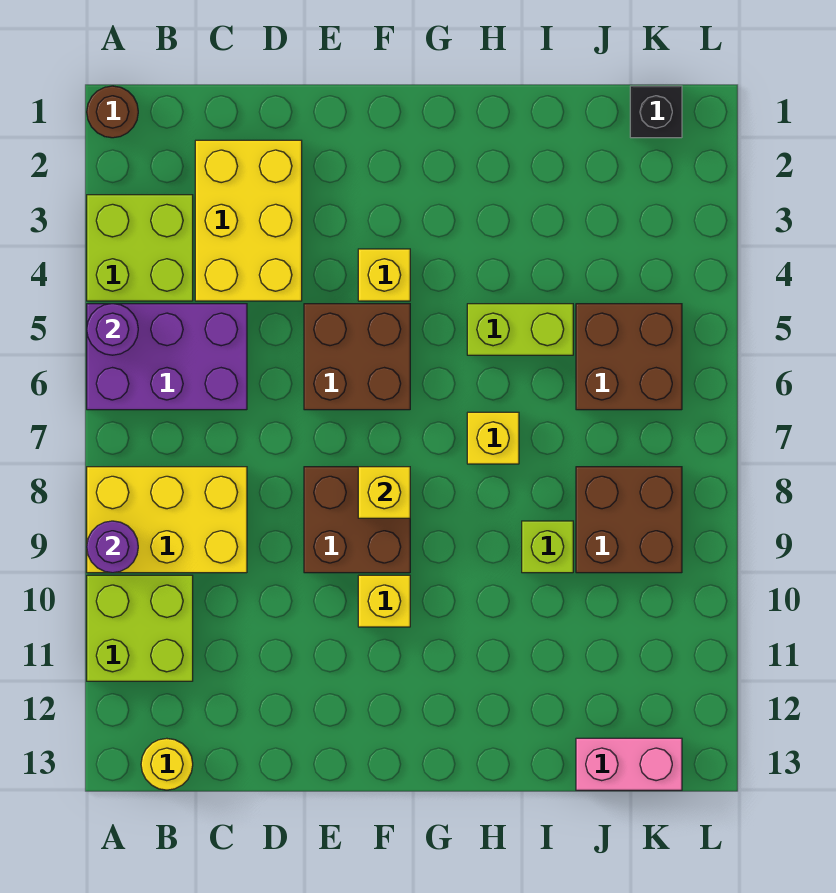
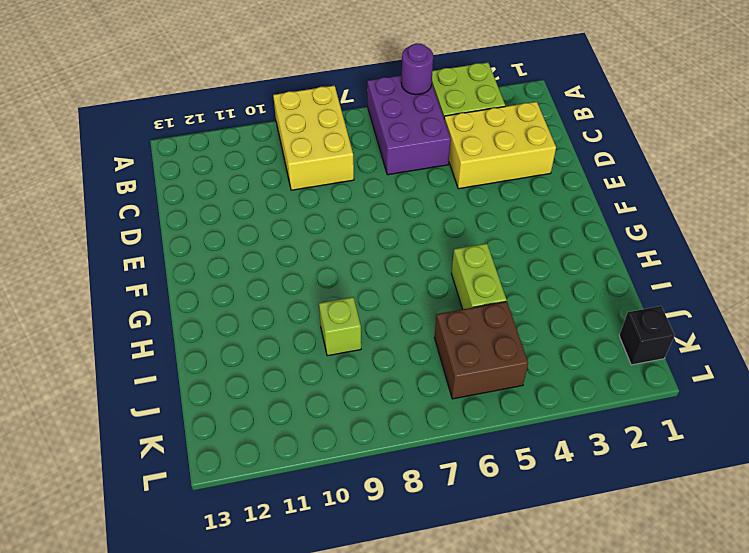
none -> brown 1x1 round brick [87,86,138,138]
none -> lime 2x2 brick [87,575,193,681]
none -> yellow 1x1 round brick [141,738,193,790]

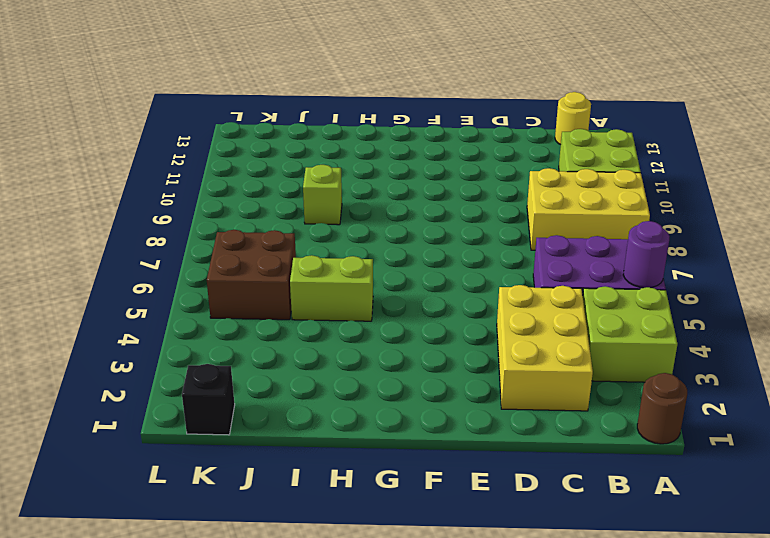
none -> brown 2x2 brick [304,304,410,410]
none -> brown 2x2 brick [304,467,410,573]
none -> yellow 1x1 brick [358,249,410,301]

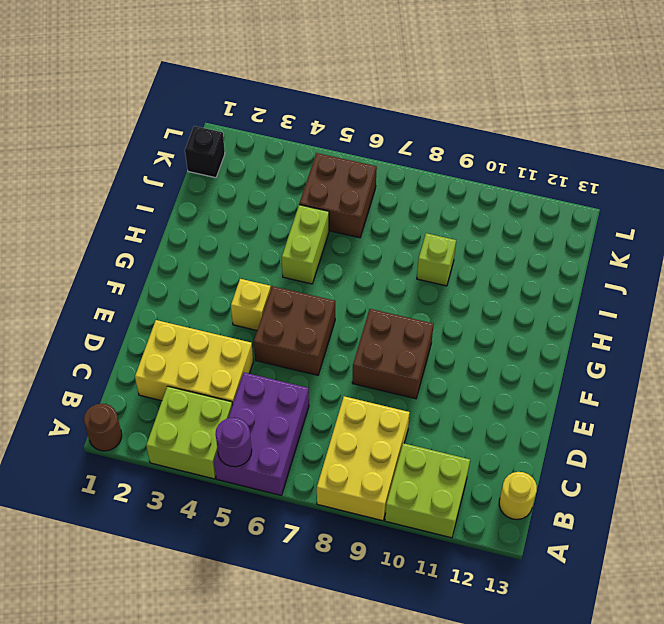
none -> yellow 1x1 brick [358,575,410,627]
none -> yellow 1x1 brick [467,412,519,464]
none -> brown 2x2 brick [576,467,682,573]

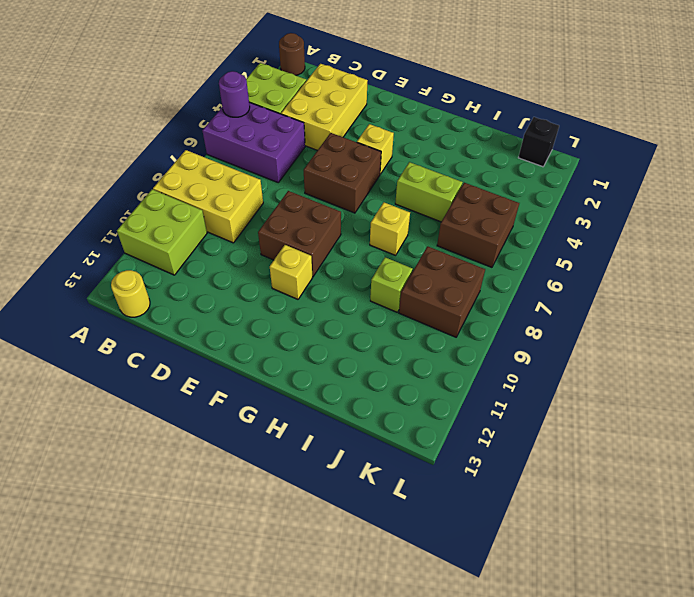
none -> pink 1x2 brick [576,738,682,790]
none -> purple 1x1 round brick [87,521,138,573]
none -> yellow 1x1 brick [358,467,410,518]

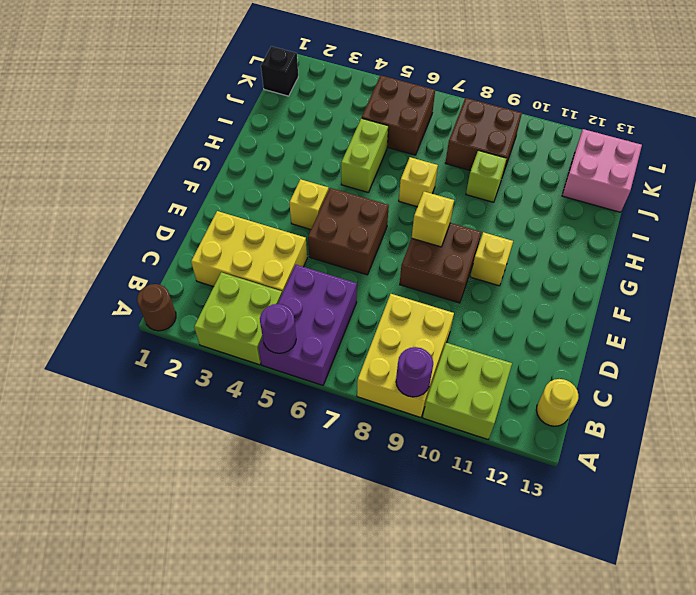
pink 2x2 brick [562,129,642,212] -> pink 1x2 brick [576,738,682,790]

